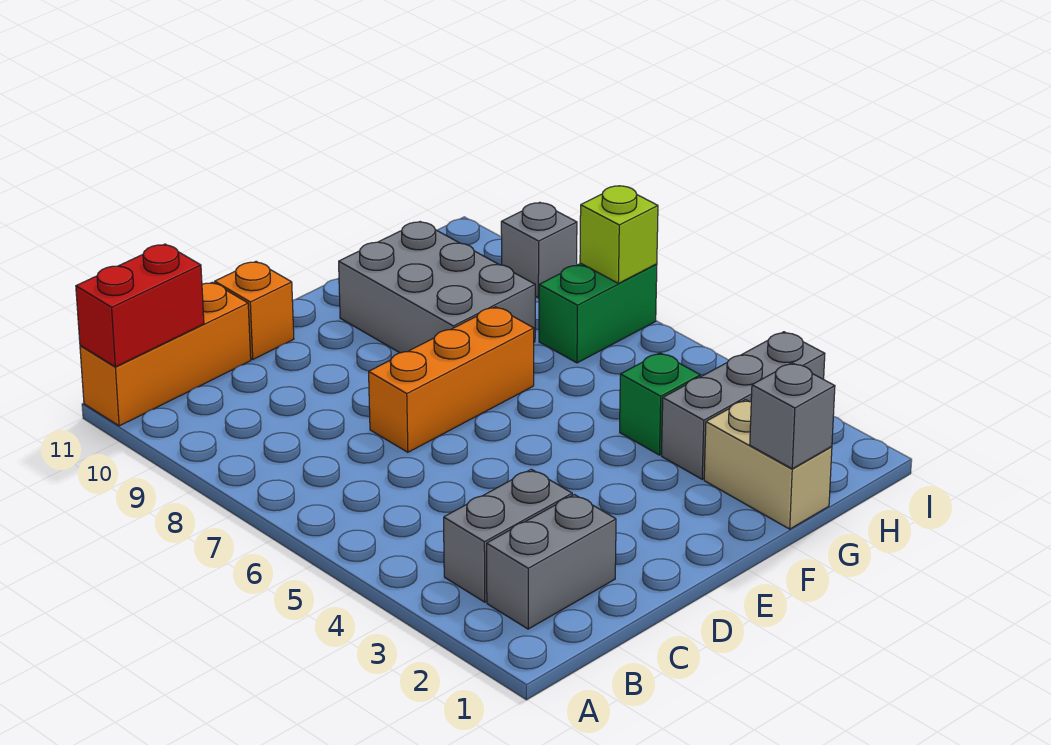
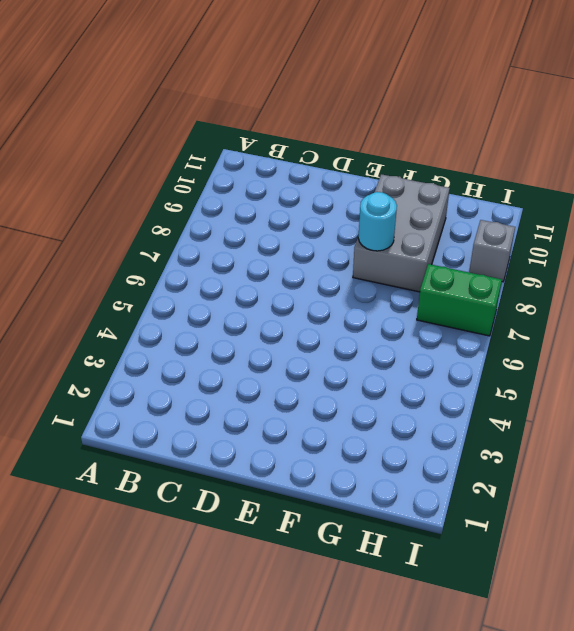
cyan 1x1 round brick [358,192,397,251] -> none
none -> orange 1x3 brick [80,282,251,426]
none -> grey 1x2 brick [487,495,616,629]
none -> grey 1x2 brick [444,469,572,602]

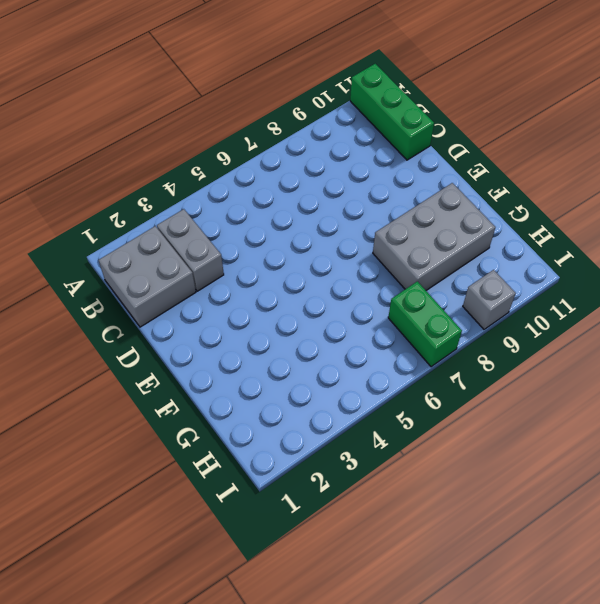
green 1x3 brick [350,64,434,160] -> orange 1x3 brick [80,282,251,426]
grey 2x2 brick [99,226,196,327] -> grey 1x2 brick [487,495,616,629]
none -> orange 1x3 brick [369,307,534,452]
none -> orange 1x1 brick [215,262,294,359]
none -> tan 1x2 brick [704,400,832,529]

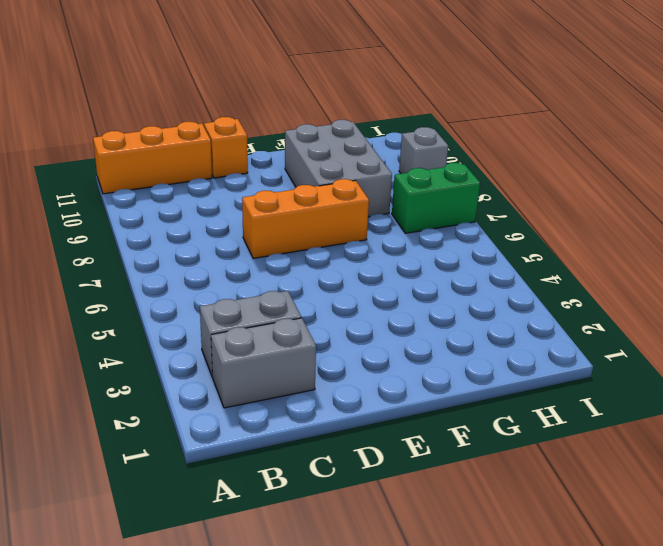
none -> tan 1x2 brick [704,400,832,529]
none -> grey 1x3 brick [662,332,825,479]
none -> green 1x1 brick [620,353,700,455]

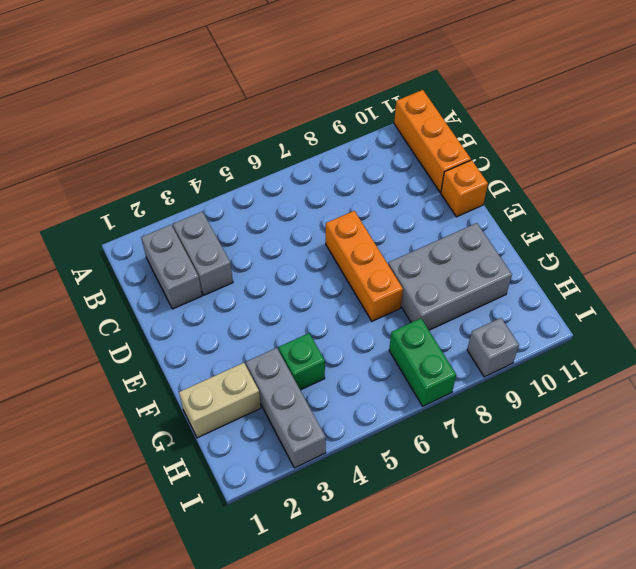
none -> red 1x2 brick [76,244,204,367]
none -> grey 1x1 brick [750,363,835,469]
none -> lime 1x1 brick [580,186,658,283]

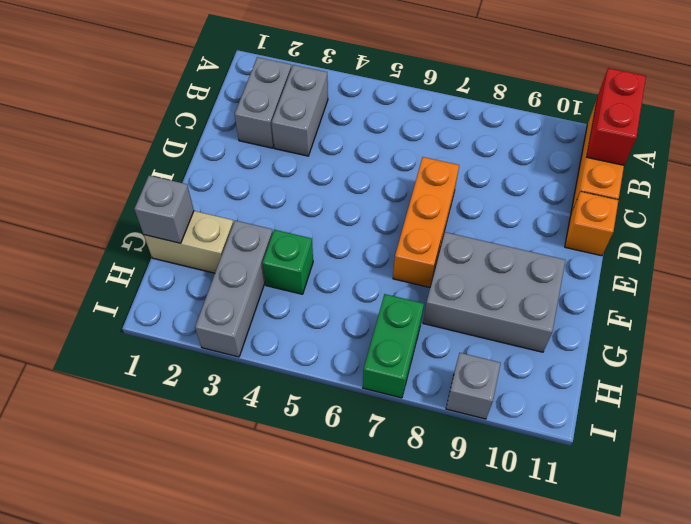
none -> lime 1x1 brick [580,186,658,283]

